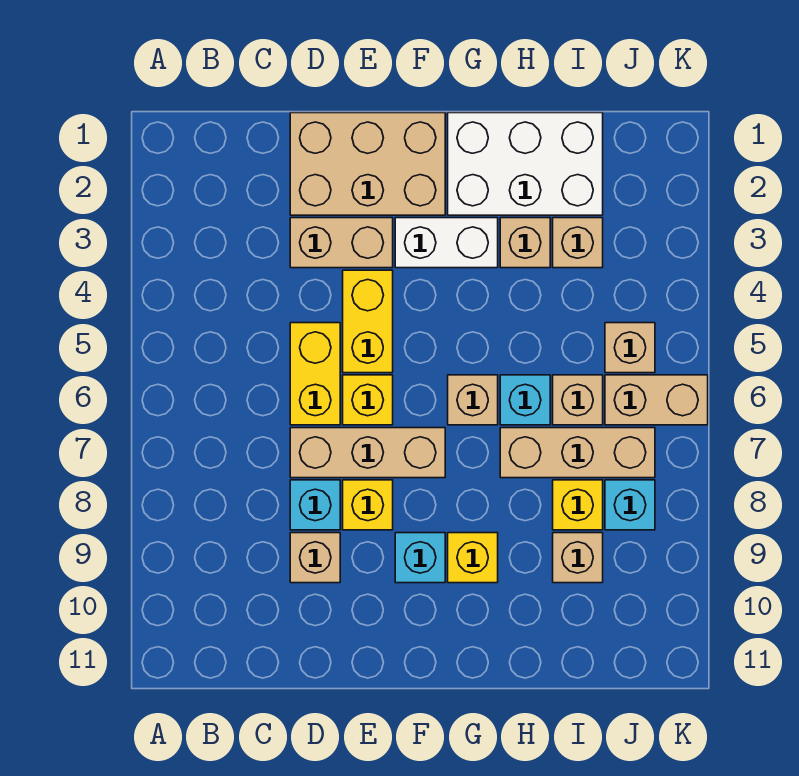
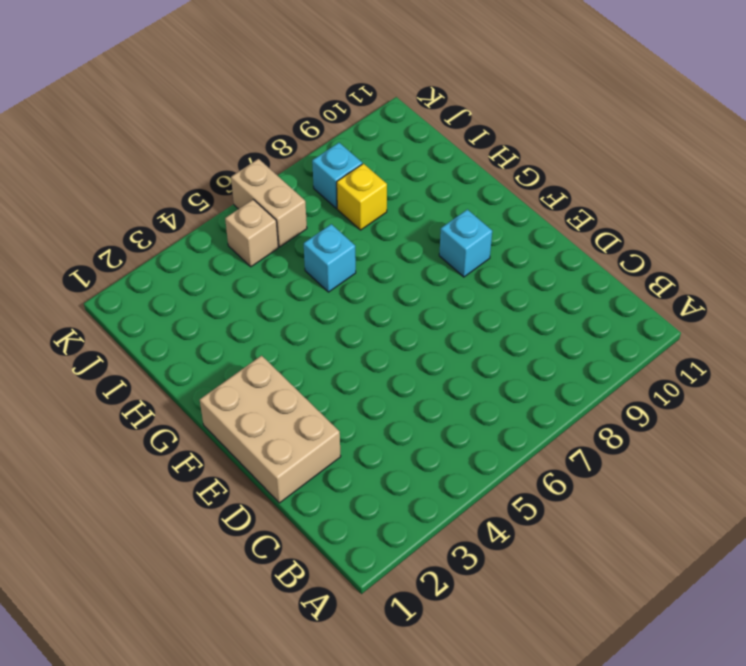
none -> tan 1x2 brick [290,218,393,268]
none -> yellow 1x2 brick [290,323,340,425]
none -> tan 1x3 brick [290,428,445,478]

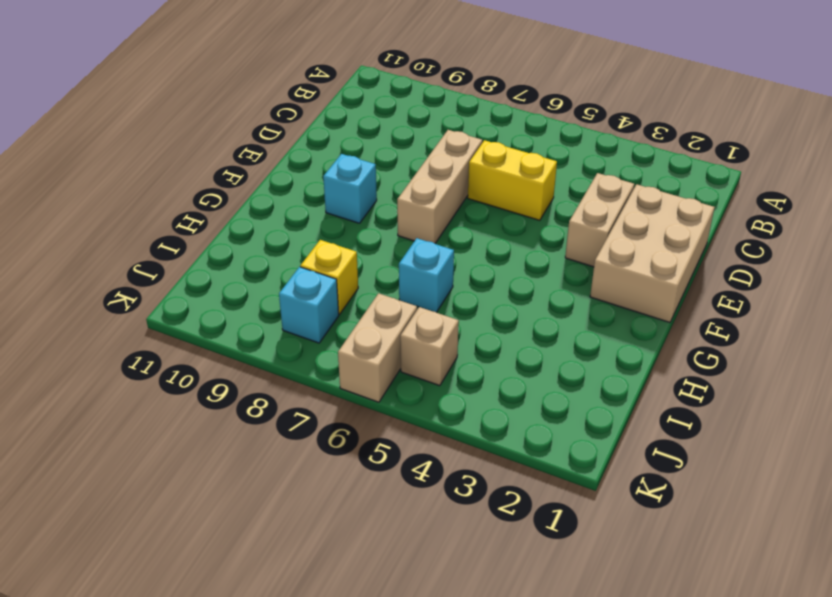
none -> cyan 1x1 brick [290,480,340,530]
none -> tan 1x1 brick [290,533,340,583]
none -> yellow 1x2 brick [343,270,393,373]

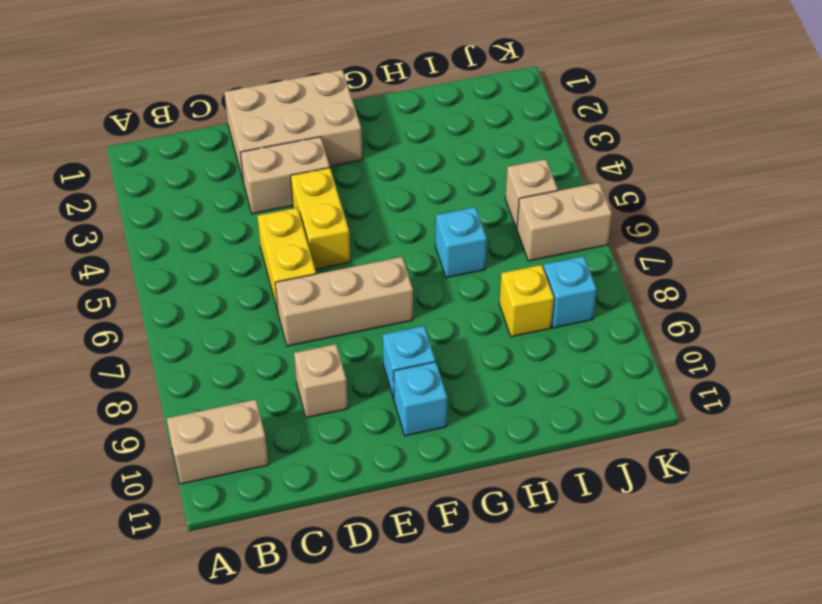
tan 1x2 brick [167,400,268,484] -> none
cyan 1x1 brick [394,362,447,436] -> cyan 1x1 brick moved to [290,480,340,530]
none -> yellow 1x1 brick [343,375,393,425]
none -> yellow 1x1 brick [343,480,393,530]
none -> white 1x2 brick [395,218,498,268]

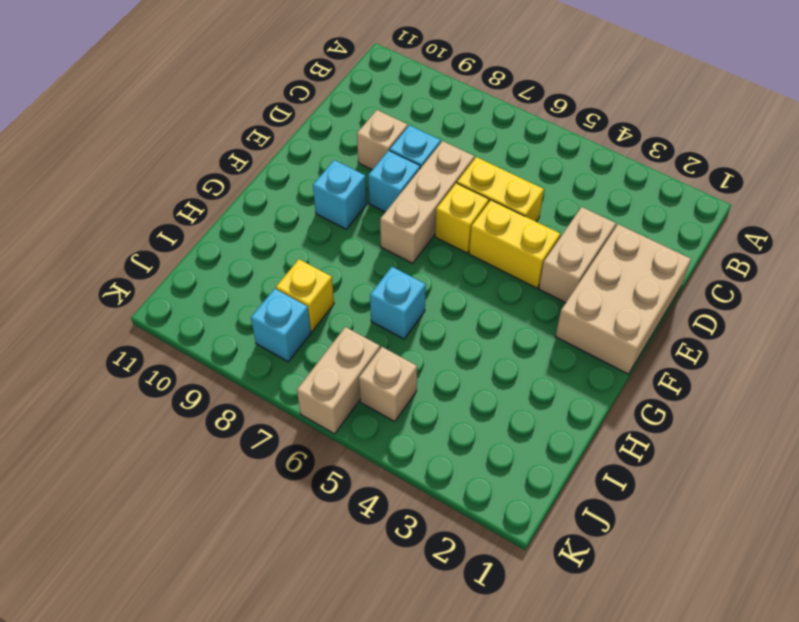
cyan 1x1 brick [368,150,420,212] -> yellow 1x1 brick [343,480,393,530]
none -> white 1x2 brick [395,218,498,268]
none -> white 2x3 brick [448,113,603,215]
none -> tan 1x1 brick [448,375,498,425]

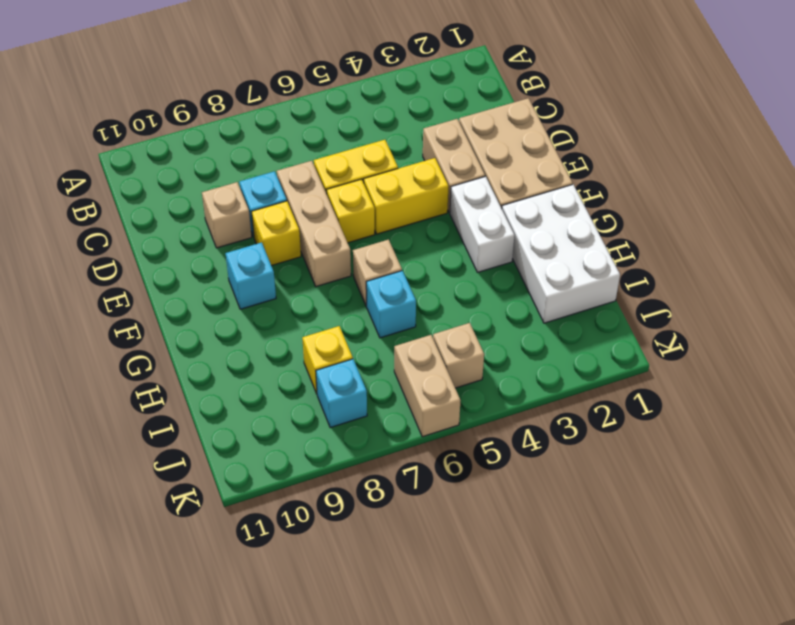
none -> yellow 1x1 brick [448,533,498,583]
none -> tan 1x1 brick [500,218,550,268]
none -> tan 1x3 brick [500,428,655,478]

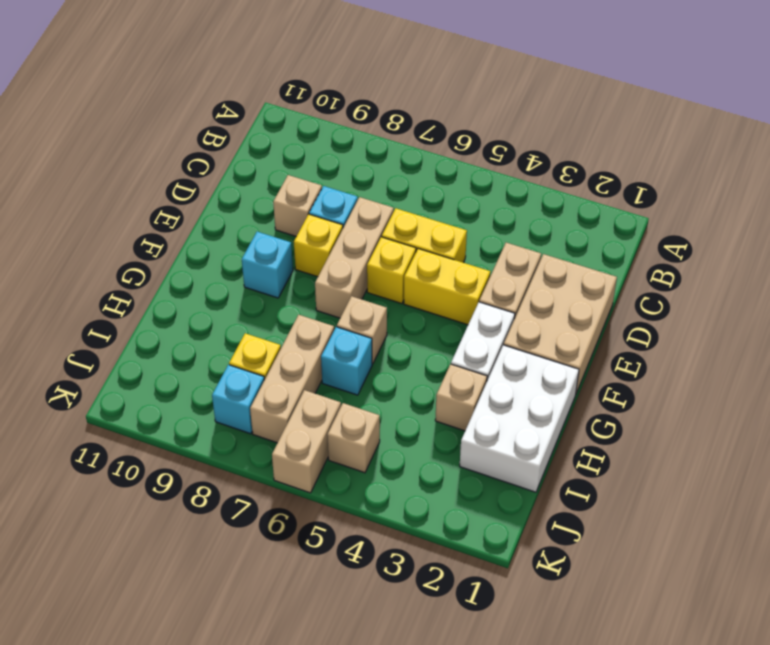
none -> yellow 1x1 brick [448,533,498,583]
none -> tan 1x1 brick [553,218,603,268]
none -> tan 1x1 brick [553,375,603,425]

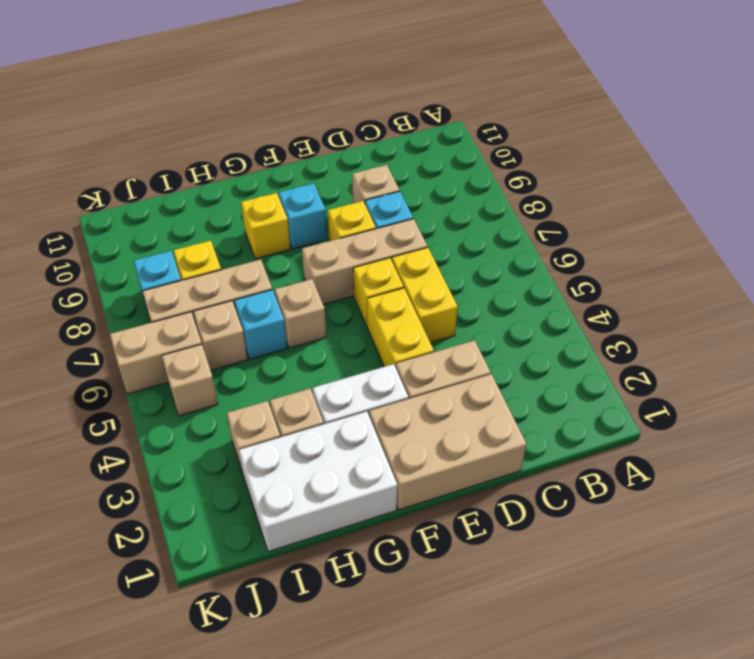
none -> tan 1x1 brick [553,533,603,583]

